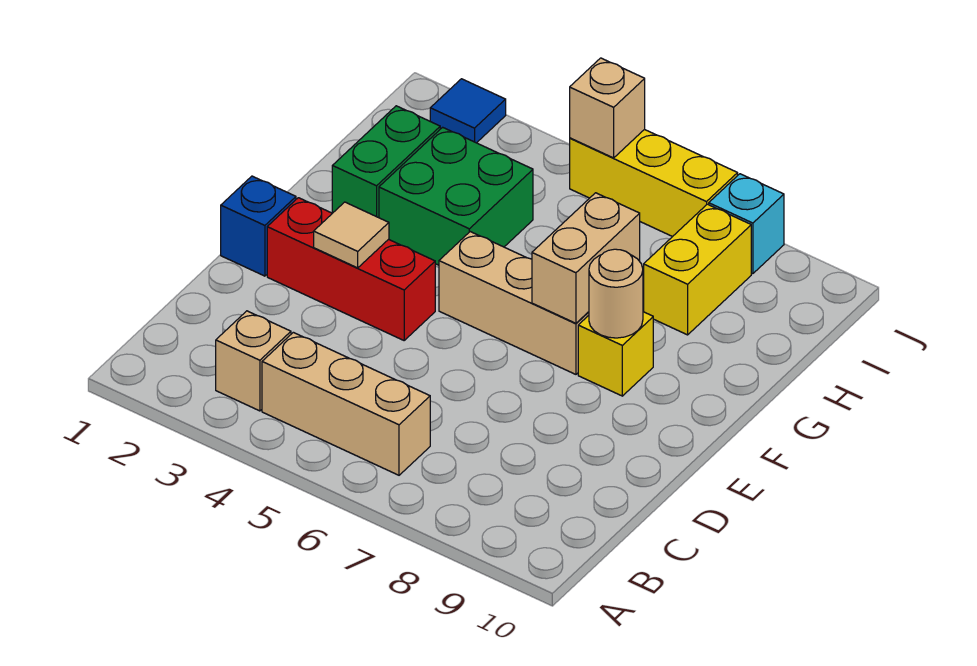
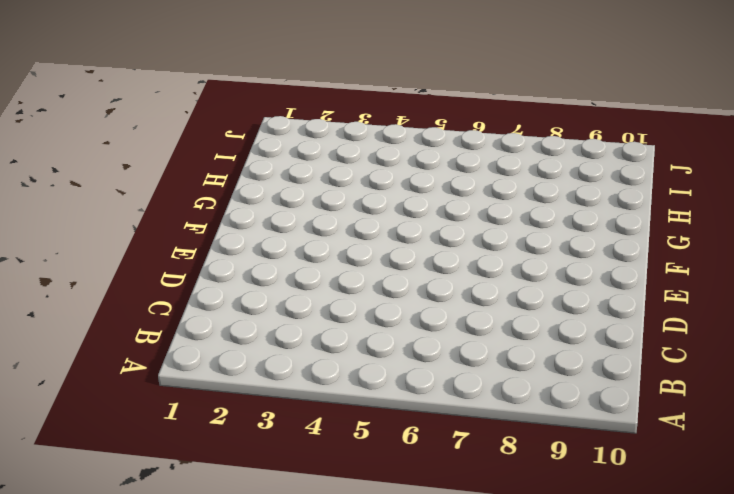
none -> tan 1x1 brick [216,311,291,411]
none -> tan 1x3 brick [262,332,430,475]
none -> blue 1x1 brick [221,176,296,276]

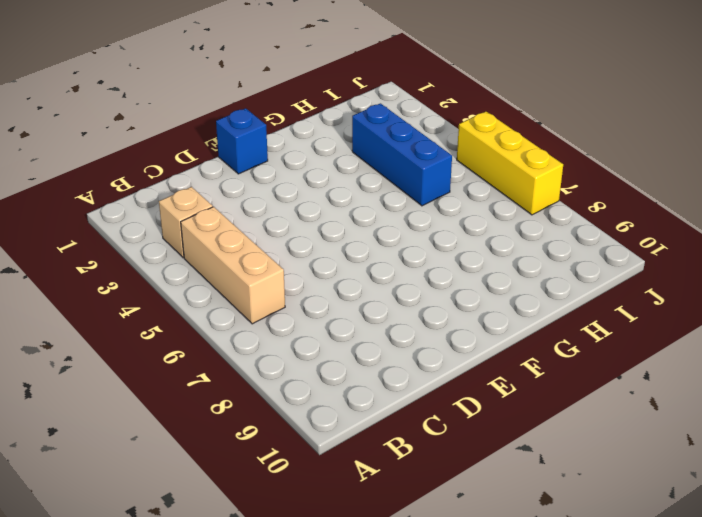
blue 1x3 brick [352,103,452,206] -> green 2x2 brick [379,127,533,265]
none -> red 1x3 brick [267,198,435,340]
none -> tan 1x3 brick [439,232,589,374]
none -> yellow 1x1 brick [578,312,653,396]

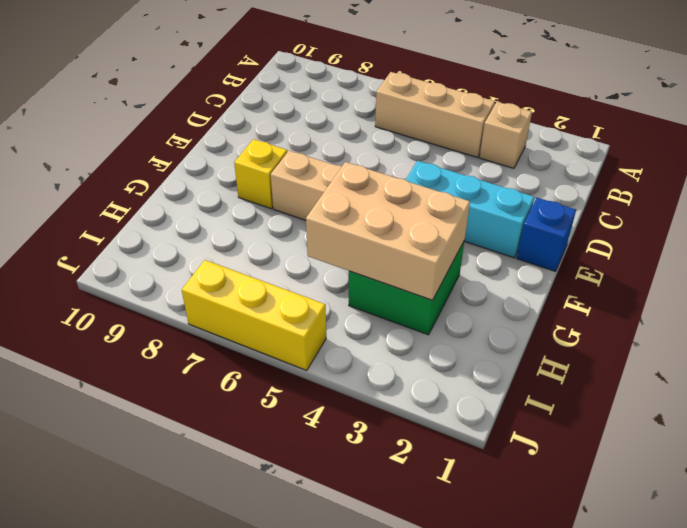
cyan 1x3 brick [406,161,534,258] -> red 1x3 brick [267,198,435,340]
tan 2x3 brick [306,162,470,300] -> none
none -> green 1x2 brick [332,106,440,218]
none -> yellow 1x2 brick [644,204,751,335]
none -> blue 1x1 tile [430,79,506,143]

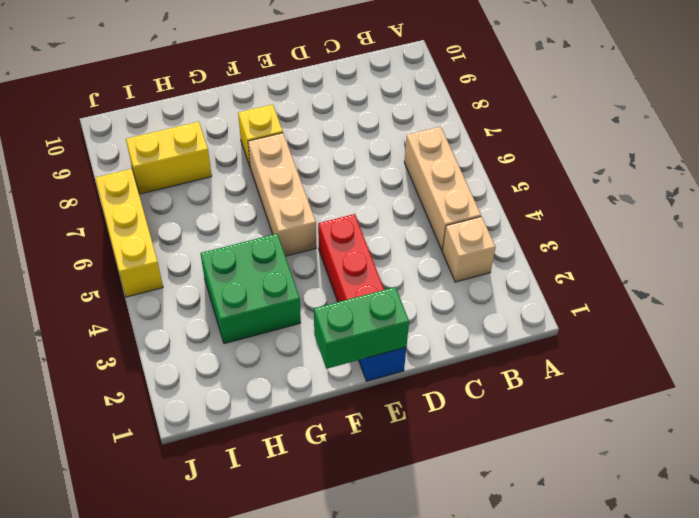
green 1x2 brick [314,287,409,369] -> green 1x2 brick moved to [332,106,440,218]
none -> blue 1x1 tile [430,79,506,143]
none -> cyan 1x1 brick [709,174,784,274]
none -> tan 1x1 tile [314,202,389,268]

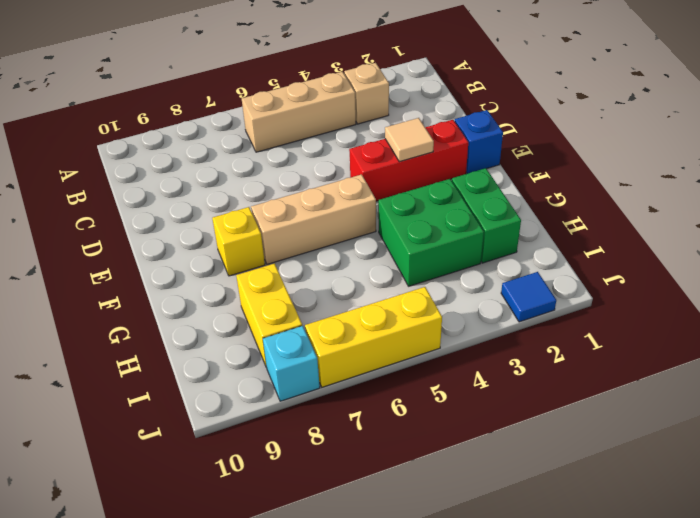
none -> tan 1x2 brick [532,193,640,323]
none -> tan 1x1 round brick [589,249,643,338]
none -> tan 1x1 brick [570,58,645,158]

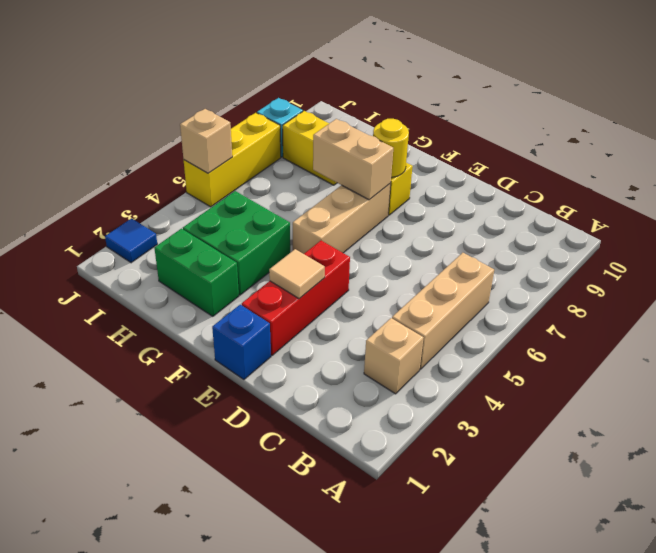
yellow 1x1 round brick [373,119,409,177] -> tan 1x1 round brick [589,249,643,338]

